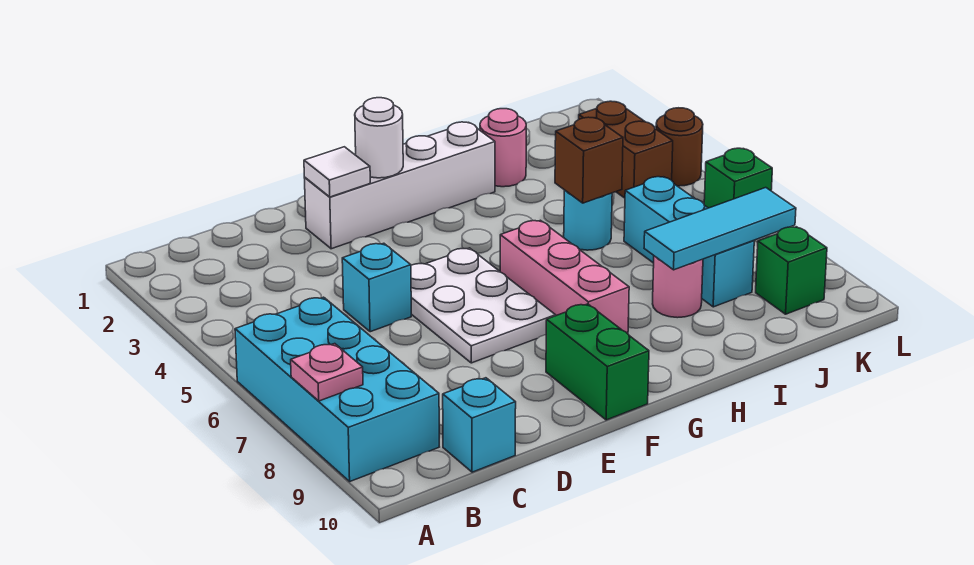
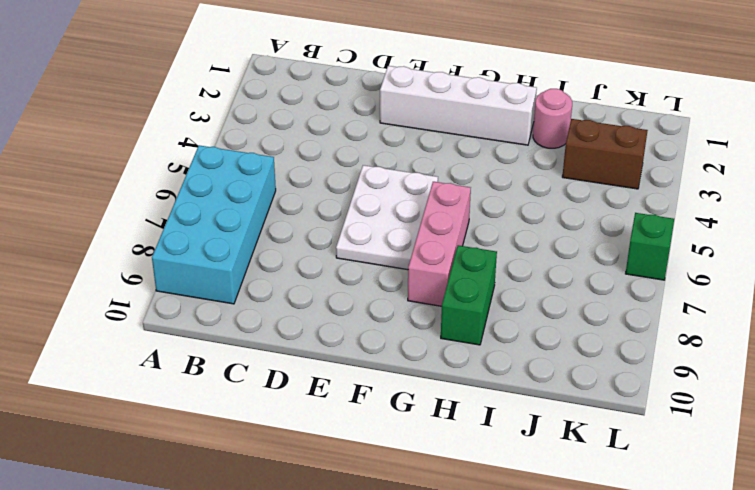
green 1x2 brick [441,245,497,345] -> green 1x2 brick moved to [546,304,649,420]
brown 1x2 brick [562,119,648,189] -> brown 1x2 brick turned to [579,101,673,198]
none -> cyan 1x1 brick [443,378,516,472]
none -> cyan 1x1 brick [342,243,411,332]
none -> cyan 1x1 round brick [564,190,612,250]

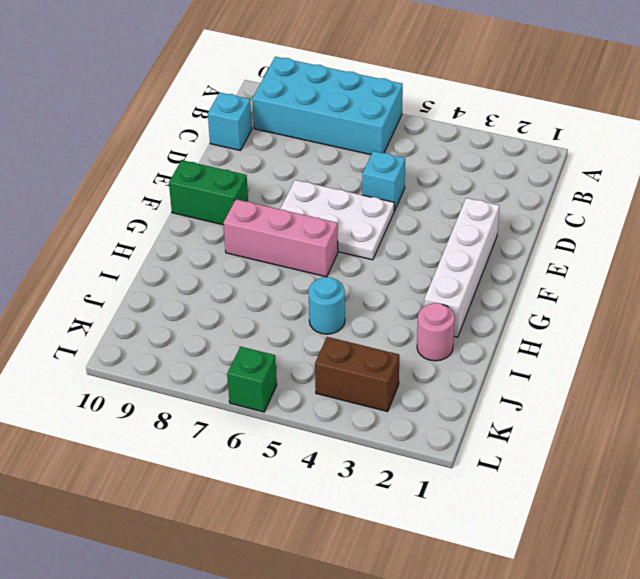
none -> pink 1x1 round brick [653,256,703,318]
none -> cyan 1x3 brick [624,177,754,307]
none -> green 1x1 brick [756,227,827,314]

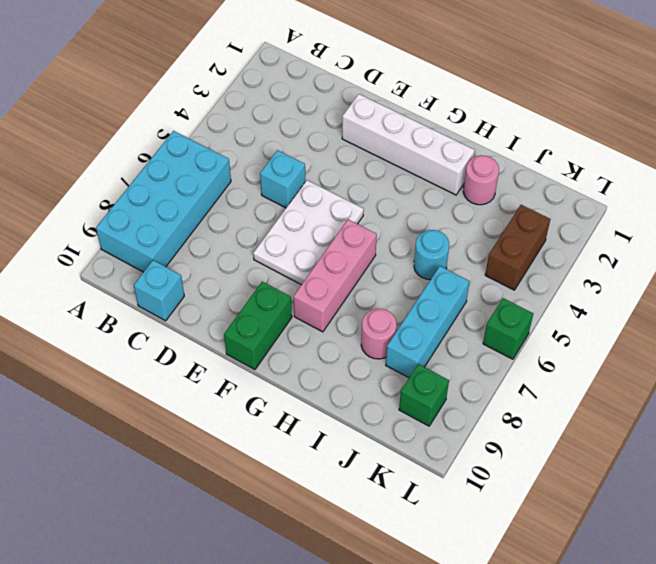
none -> brown 1x1 round brick [656,108,703,186]
none -> pink 1x1 plate [291,344,363,401]
none -> white 1x1 tile [304,147,370,197]

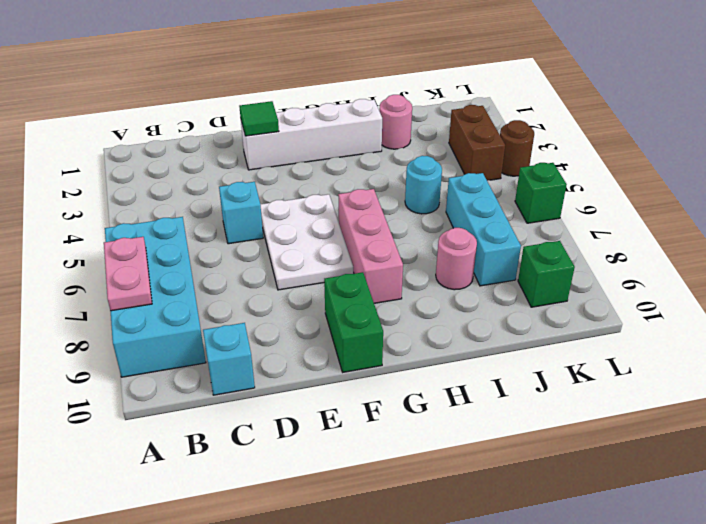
pink 1x2 plate [104,237,152,311] -> pink 1x1 plate [291,344,363,401]
green 1x1 tile [239,101,279,136] -> white 1x1 tile [304,147,370,197]
none -> white 1x1 round brick [355,98,403,178]
none -> brown 1x1 brick [555,117,623,203]
none -> cyan 1x3 tile [644,188,796,270]

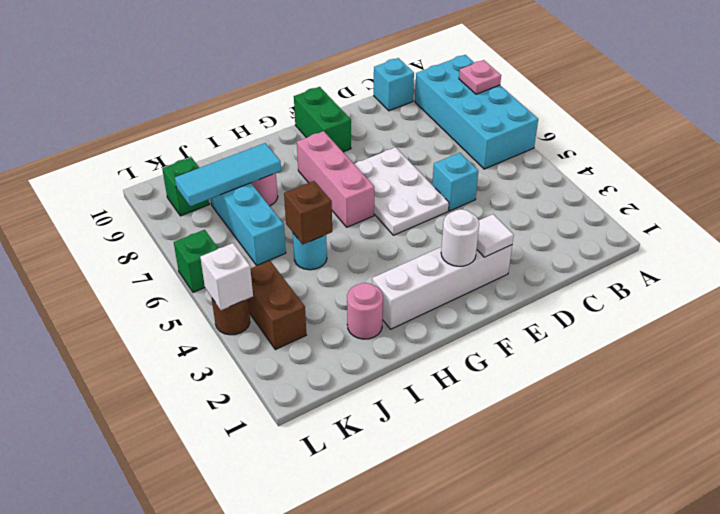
white 1x1 brick [200,243,253,310] -> none

